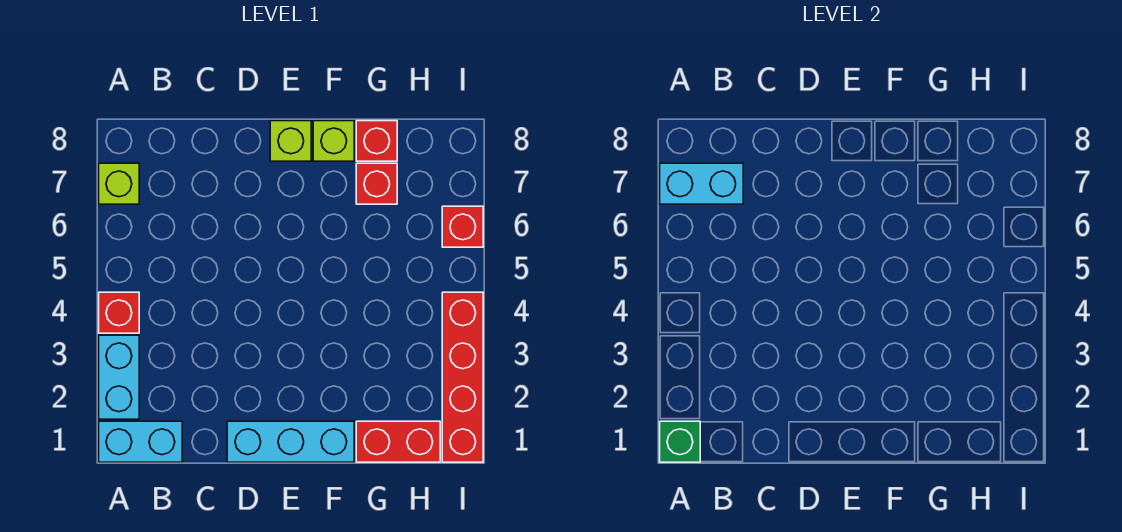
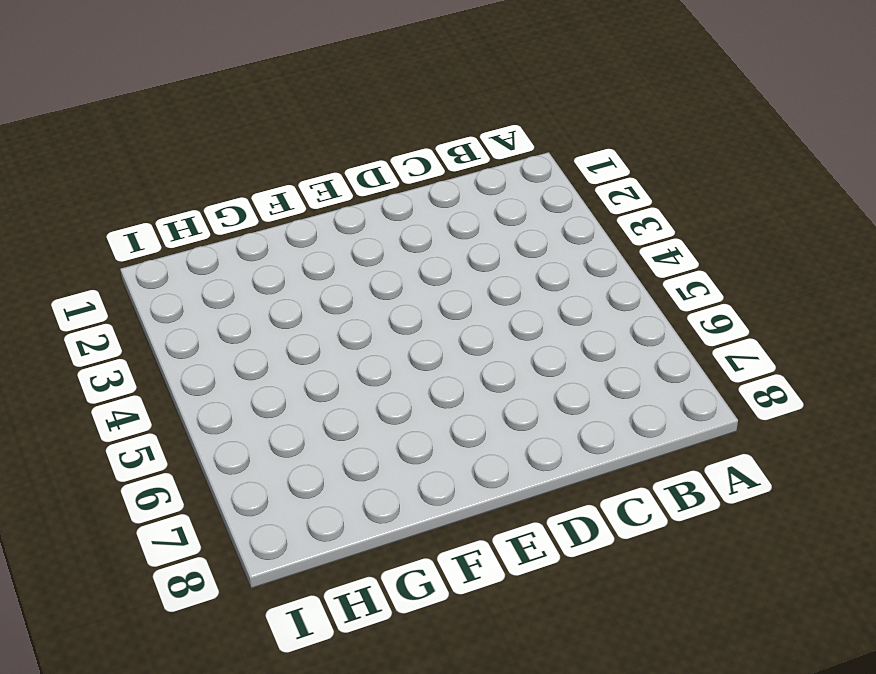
none -> cyan 1x2 brick [99,421,182,462]
none -> cyan 1x2 brick [99,335,139,419]
none -> red 1x1 brick [99,292,139,333]

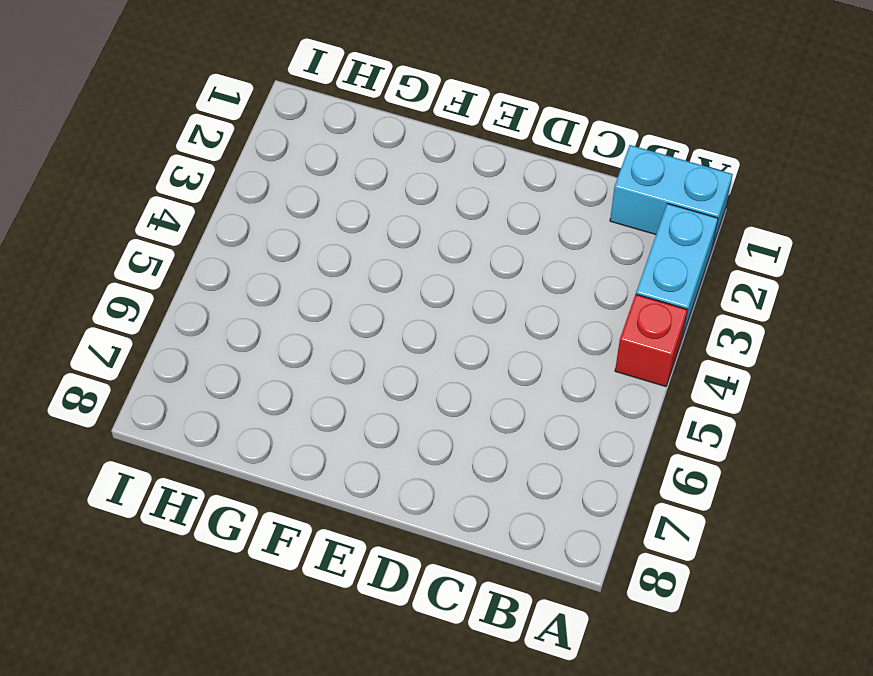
none -> lime 1x1 brick [99,163,139,204]
none -> cyan 1x3 brick [227,421,354,462]
none -> lime 1x1 brick [270,121,311,161]

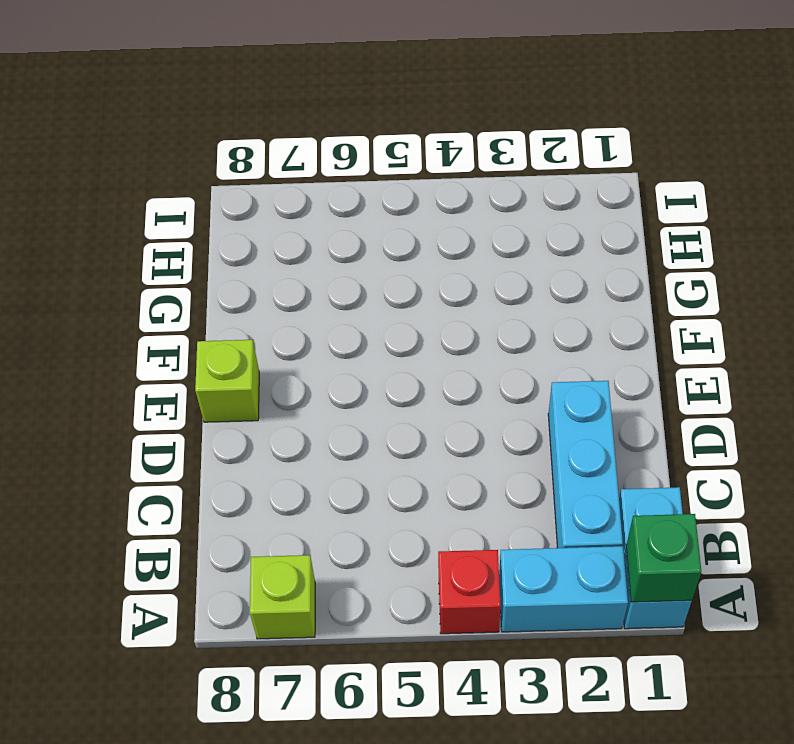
cyan 1x3 brick [548,381,623,548] -> cyan 1x3 brick moved to [227,421,354,462]
none -> lime 1x1 brick [313,121,354,161]
none -> red 1x2 brick [356,421,440,462]
none -> red 1x1 brick [356,163,397,204]

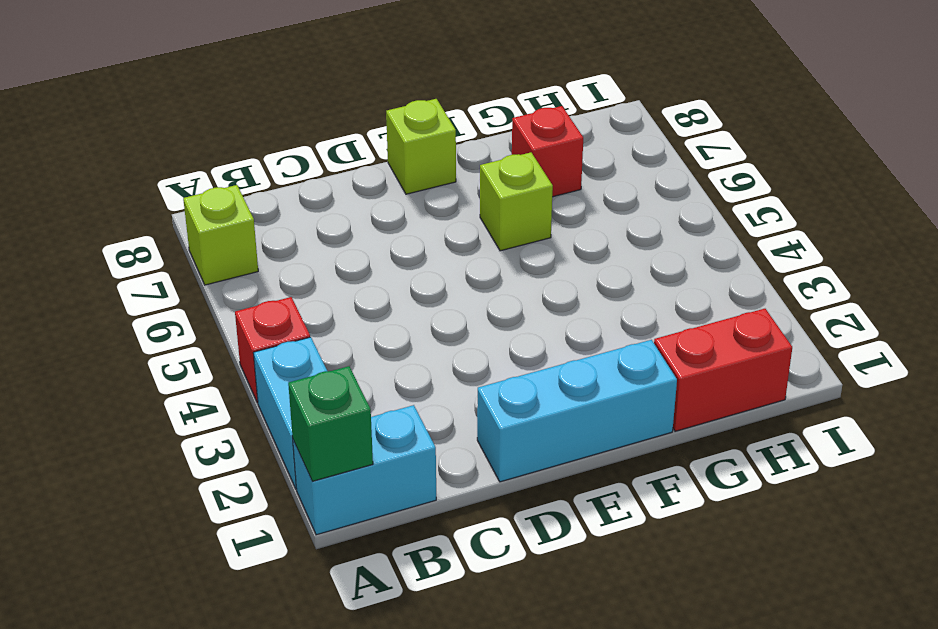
lime 1x1 brick [480,152,553,251] -> lime 1x1 brick moved to [313,121,354,161]
none -> red 1x1 brick [356,121,397,161]
none -> red 1x4 brick [442,292,483,462]
none -> red 1x1 brick [442,206,483,247]

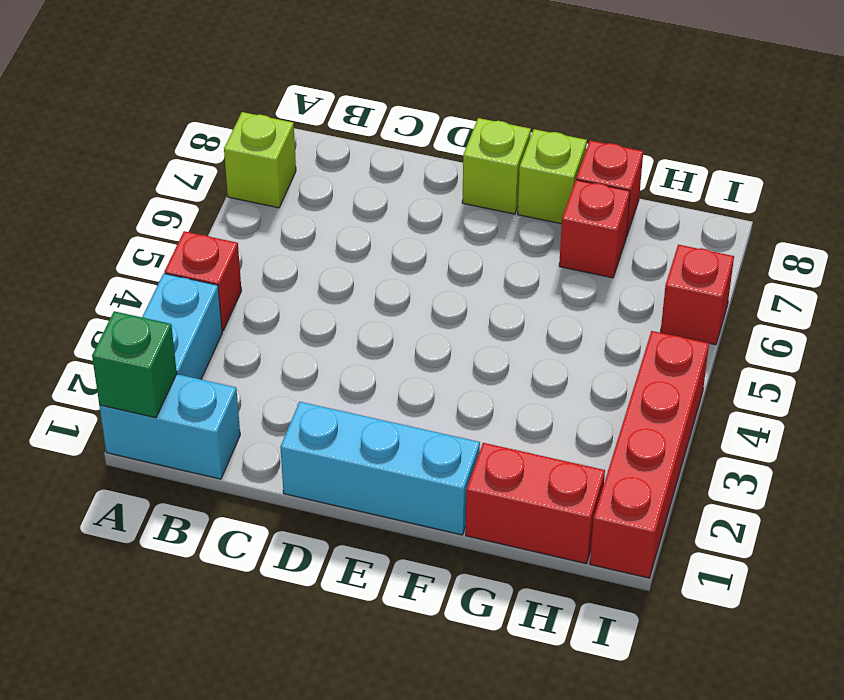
none -> cyan 1x2 brick [660,163,743,204]

